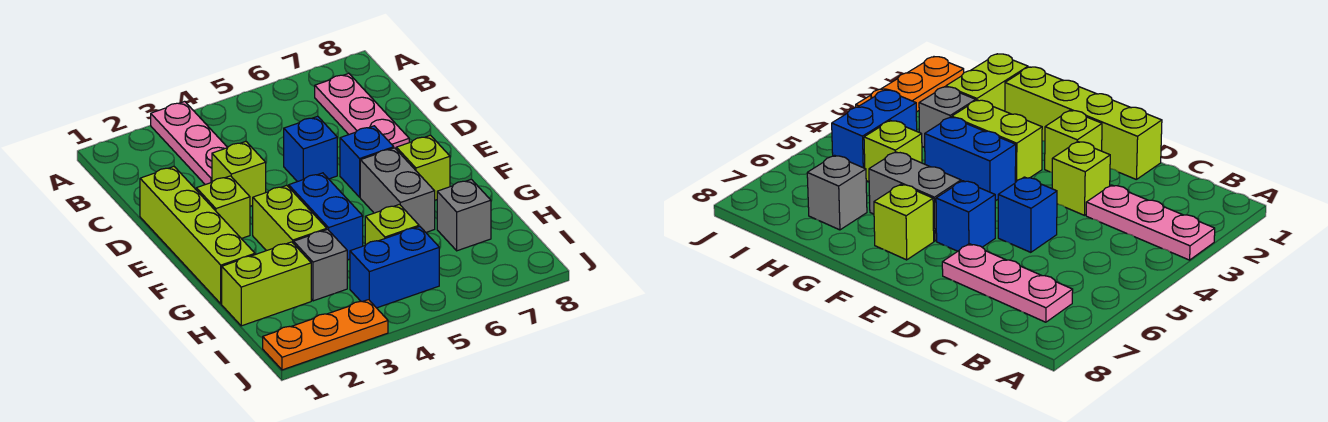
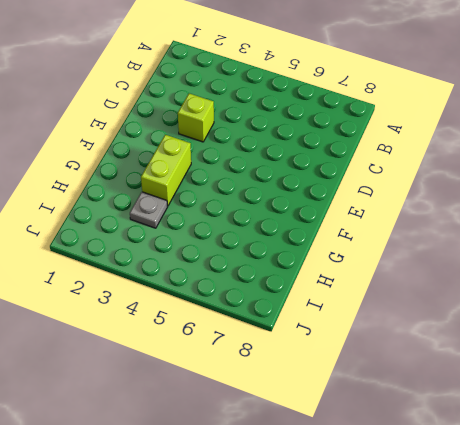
grey 1x1 plate [130,192,167,228] -> grey 1x1 brick [294,229,347,301]
none -> pink 1x3 plate [151,101,228,185]
none -> pink 1x3 plate [315,73,409,149]
none -> lime 1x4 brick [140,167,255,304]

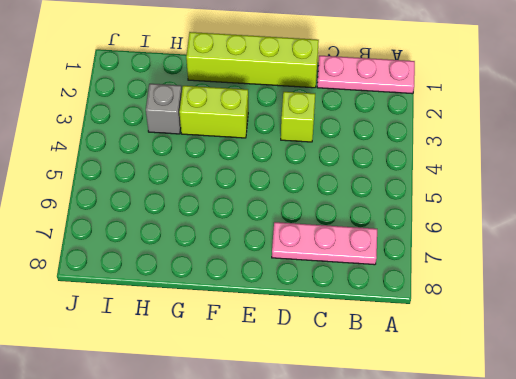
pink 1x3 plate [317,56,415,94] -> pink 1x3 plate moved to [151,101,228,185]
none -> blue 1x1 brick [284,116,337,182]
none -> lime 1x1 brick [196,176,250,239]
none -> blue 1x1 brick [340,126,394,197]

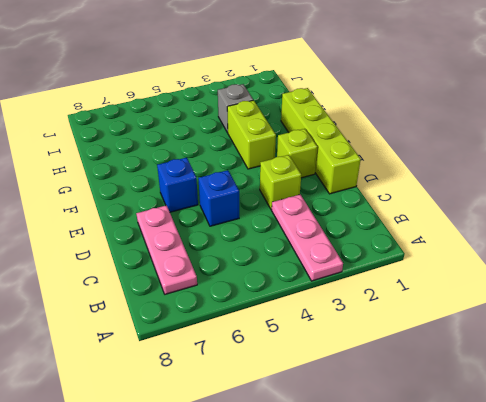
none -> blue 1x2 brick [289,173,363,260]
none -> grey 1x2 brick [360,148,435,232]
none -> lime 1x1 brick [396,135,450,200]

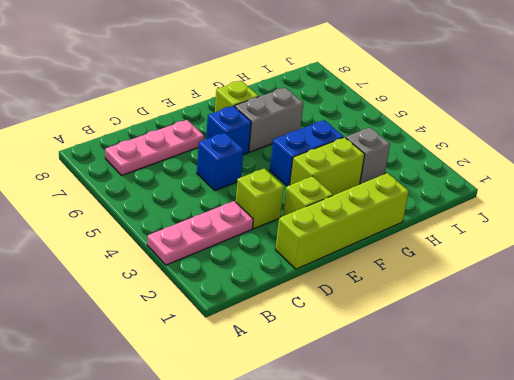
none -> lime 1x2 brick [222,242,311,326]
none -> lime 1x1 brick [365,204,419,245]
none -> grey 1x1 brick [437,179,491,251]

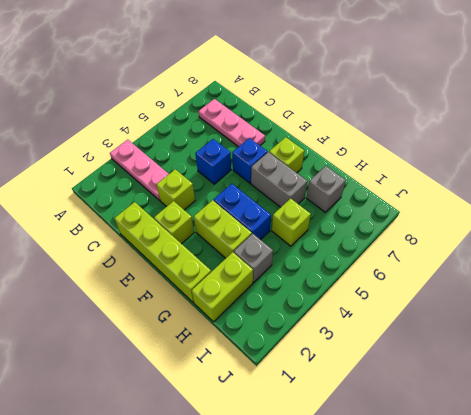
none -> blue 1x2 brick [350,227,439,308]
none -> orange 1x3 plate [263,300,388,370]

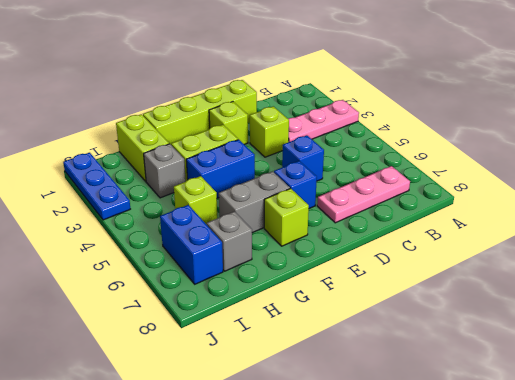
blue 1x2 brick [160,205,223,284] -> blue 1x2 brick moved to [350,227,439,308]
blue 1x3 plate [63,153,130,220] -> orange 1x3 plate [263,300,388,370]

